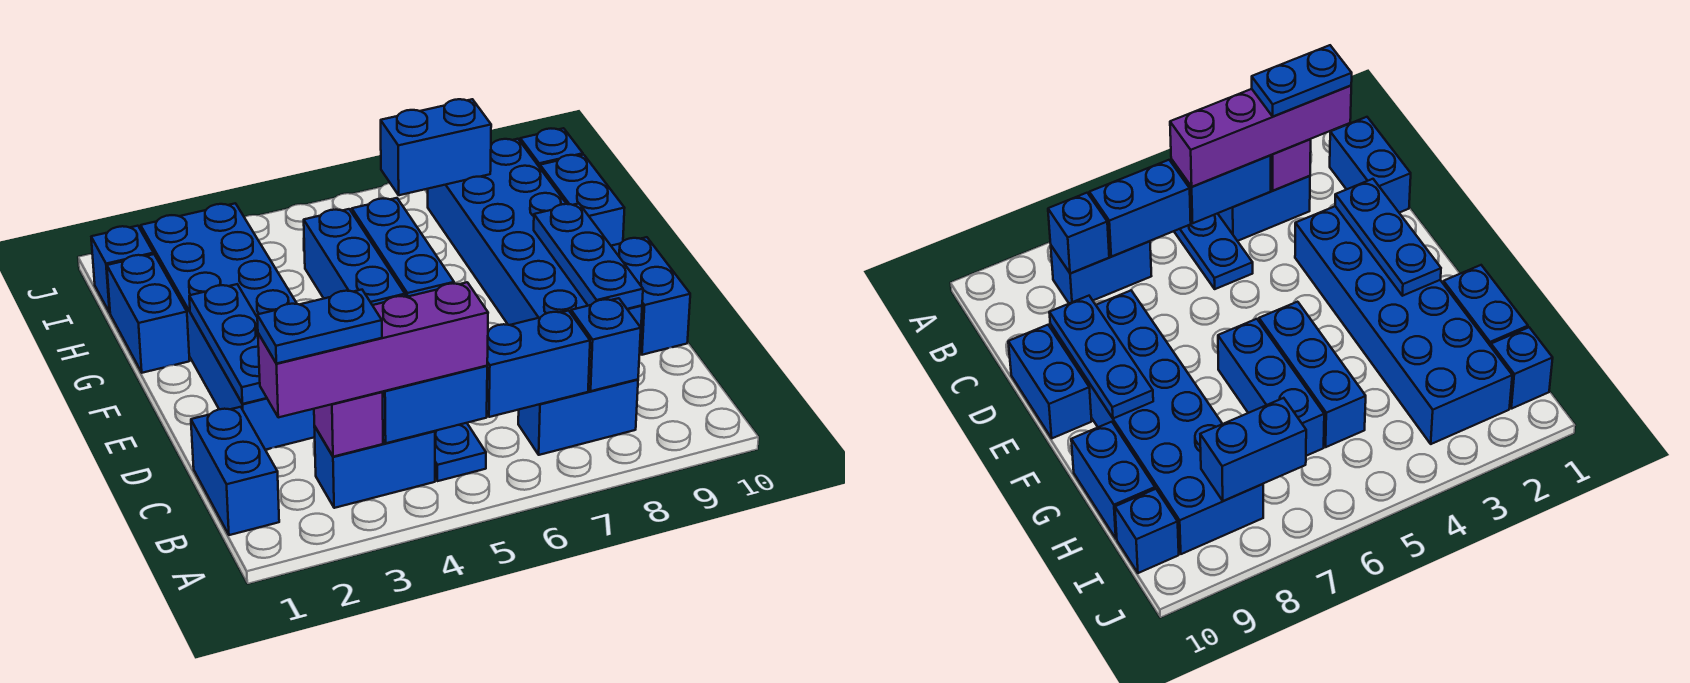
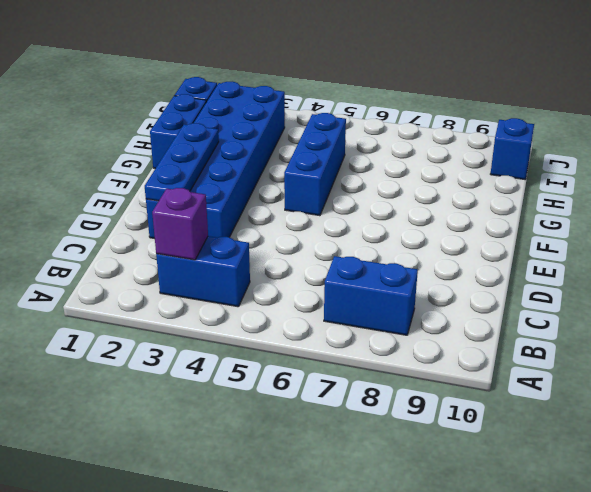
none -> blue 1x2 brick [191,407,279,535]
none -> blue 1x2 plate [435,423,486,481]
none -> blue 2x6 brick [428,139,642,355]

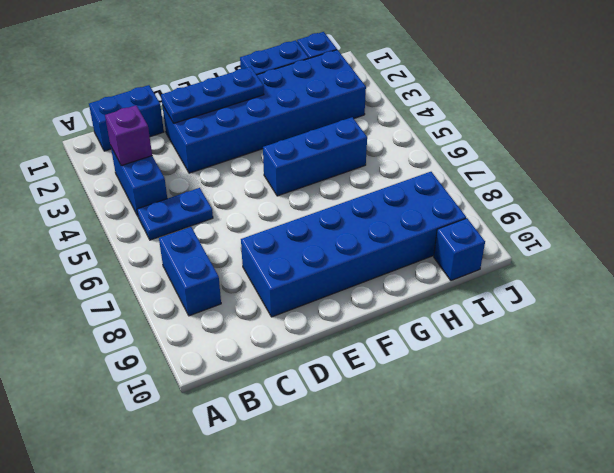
none -> blue 1x2 brick [611,237,690,355]
none -> blue 1x3 brick [352,198,454,297]
none -> blue 1x2 brick [540,155,624,246]

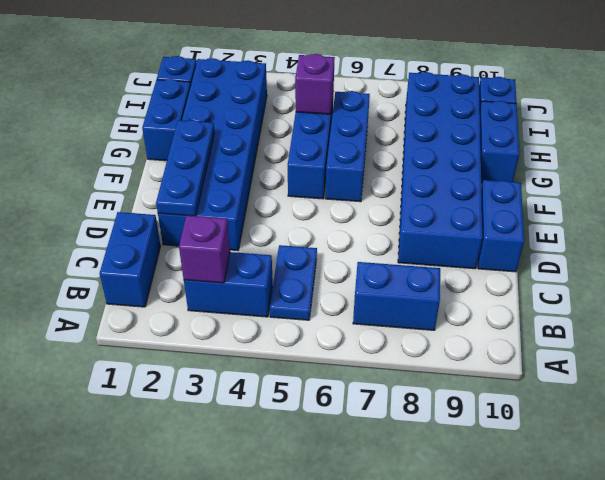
purple 1x1 brick [295,54,335,114] -> none
none -> blue 1x2 brick [383,366,487,443]
none -> blue 1x2 brick [487,311,590,417]
none -> blue 1x1 brick [571,298,641,391]

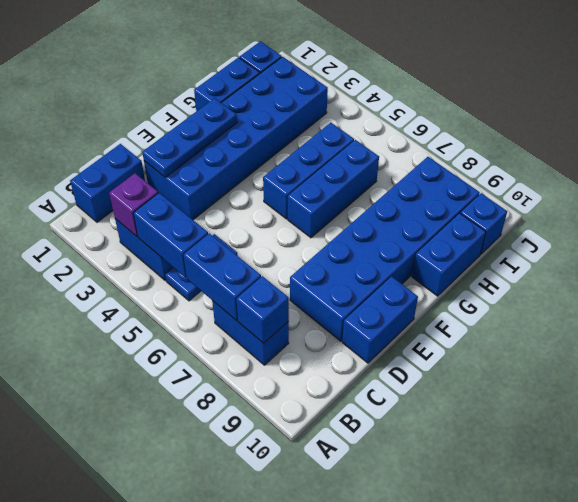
none -> blue 1x3 plate [534,204,643,309]
none -> blue 1x2 brick [381,99,491,195]
none -> purple 1x4 brick [258,282,488,417]

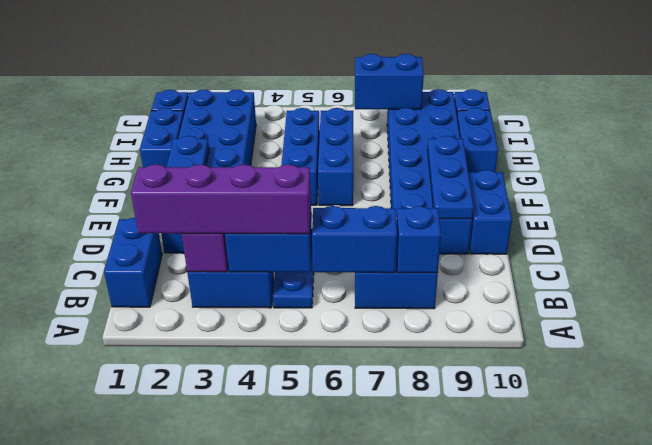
none -> blue 1x2 plate [257,290,382,364]

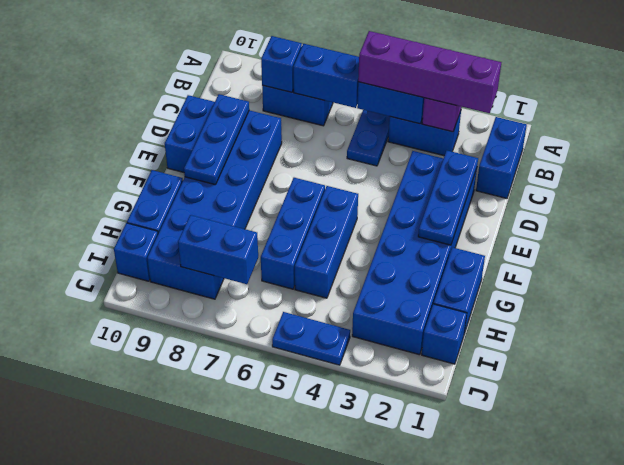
blue 1x2 plate [272,312,350,365] -> blue 1x2 plate moved to [257,290,382,364]

